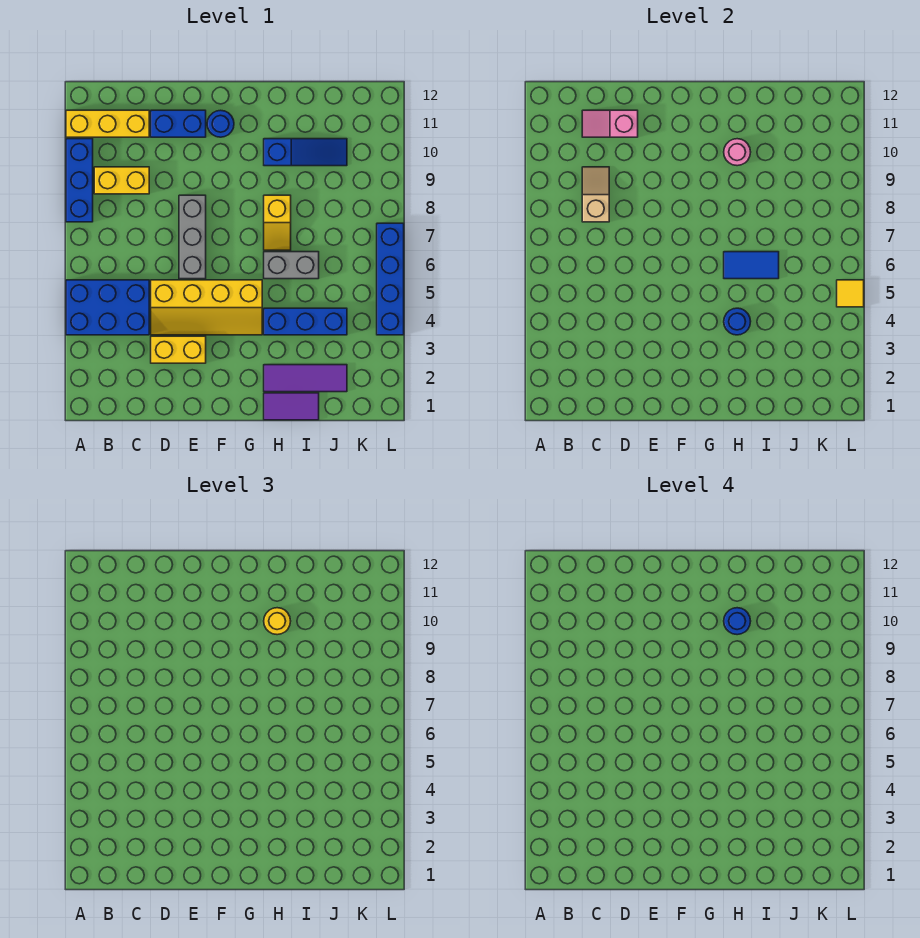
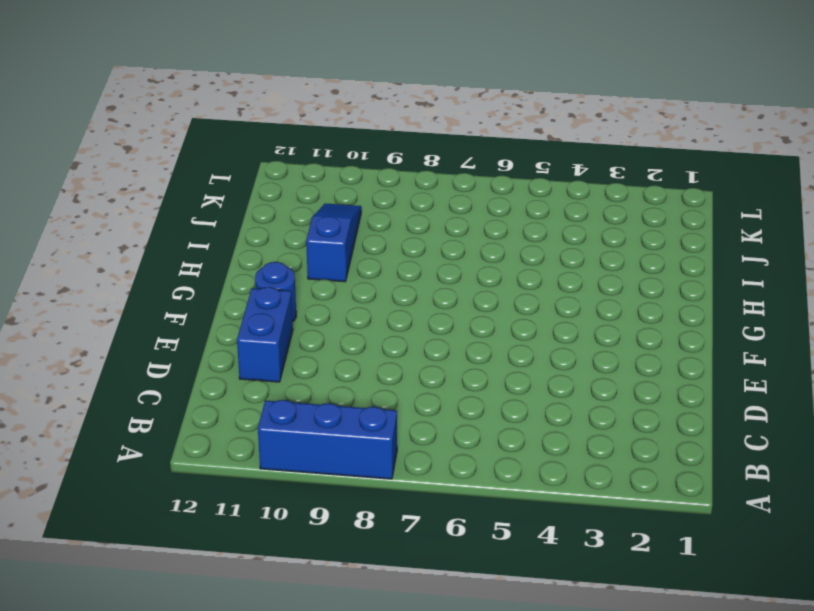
none -> blue 2x3 brick [66,280,149,335]
none -> yellow 1x3 brick [66,110,149,137]
none -> yellow 1x2 brick [94,167,149,194]

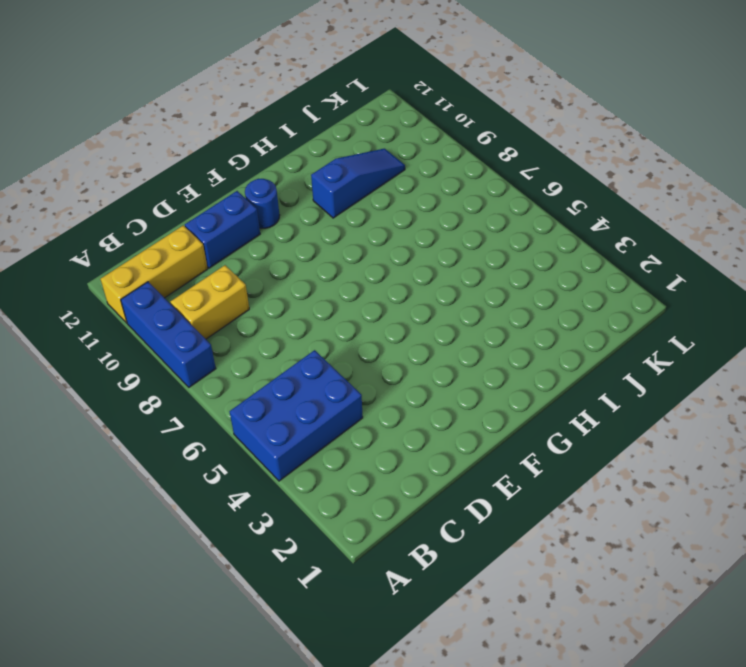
none -> yellow 1x2 brick [151,336,206,363]
none -> yellow 2x4 slope [151,280,262,335]
none -> grey 1x3 brick [179,195,206,279]

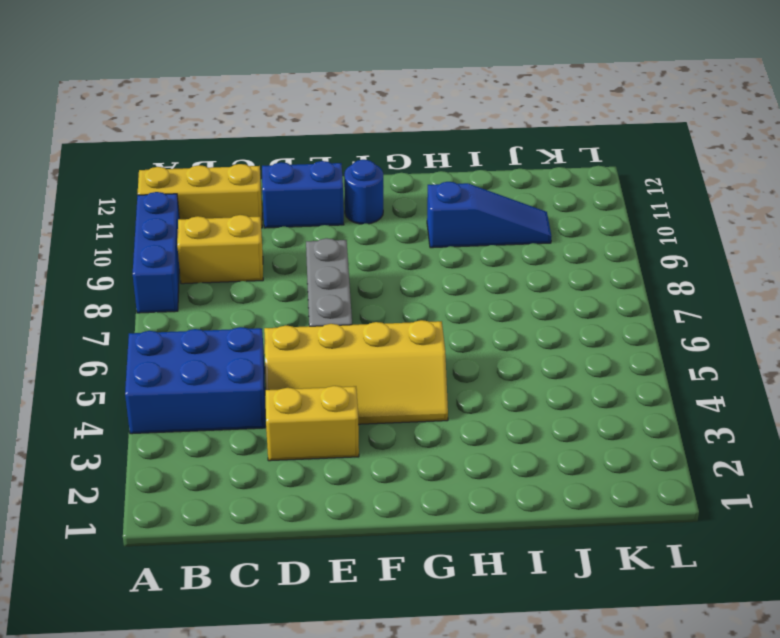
none -> purple 1x2 tile [264,393,319,420]
none -> purple 1x3 tile [264,365,347,392]
none -> blue 1x3 brick [264,308,347,335]

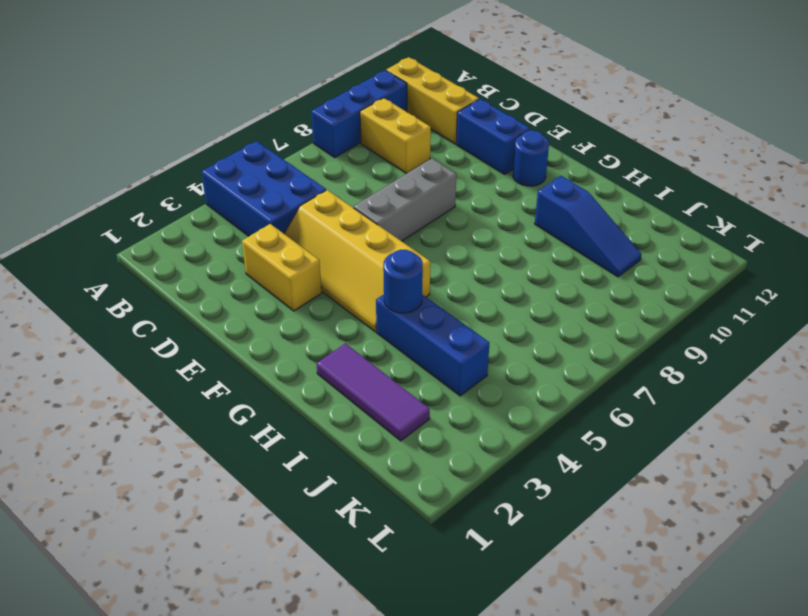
none -> purple 1x2 tile [264,393,319,420]
none -> grey 1x2 brick [264,252,319,279]
none -> yellow 1x2 slope [264,195,291,250]

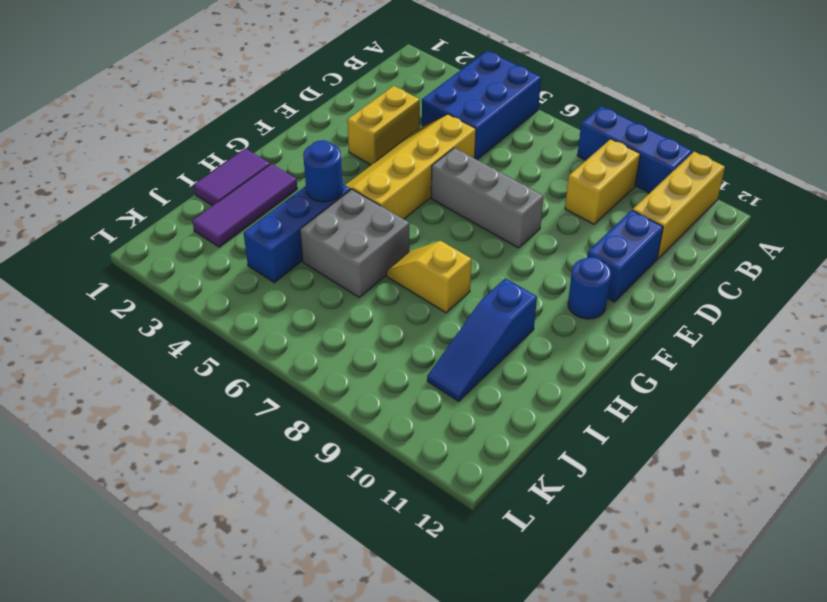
grey 2x2 brick [300,189,409,297] -> grey 1x2 brick [264,252,319,279]
none -> blue 1x4 brick [377,223,404,335]
none -> tan 1x2 slope [582,167,609,222]
none -> pink 1x2 slope [582,110,638,137]

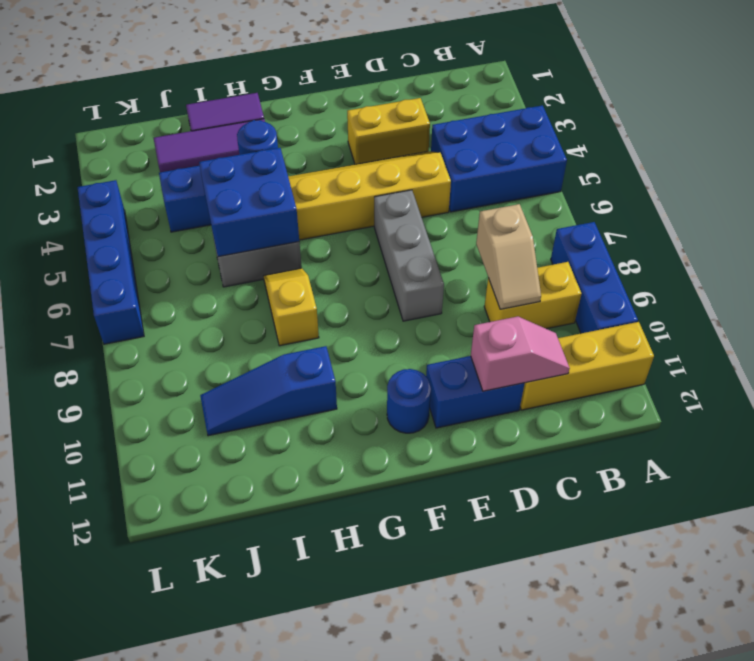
blue 2x2 brick [199,148,299,257] -> blue 1x2 tile [724,252,779,279]
none -> pink 1x1 round brick [724,139,751,166]
none -> yellow 1x1 tile [837,280,864,307]
none -> yellow 1x1 round brick [264,608,291,635]

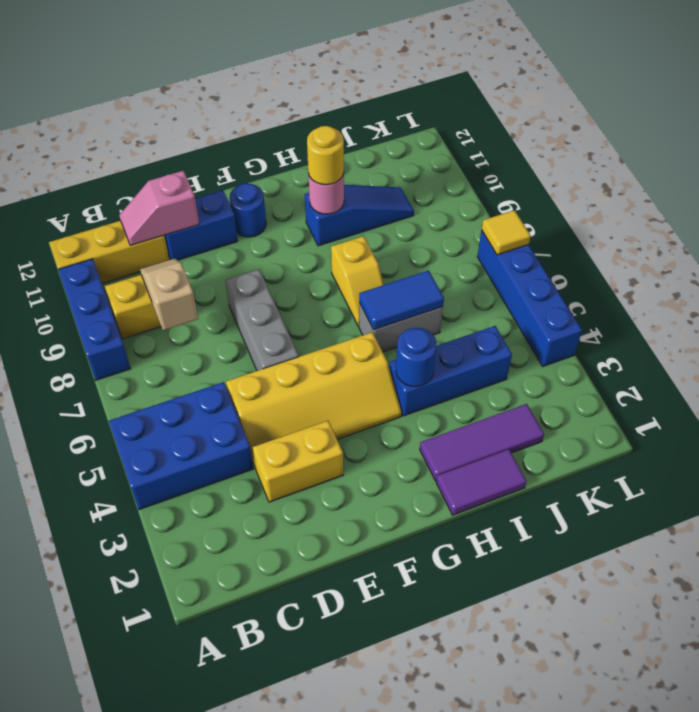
yellow 1x1 tile [482,210,531,255] -> yellow 1x1 tile moved to [837,280,864,307]
none -> blue 1x1 round brick [724,608,751,635]

